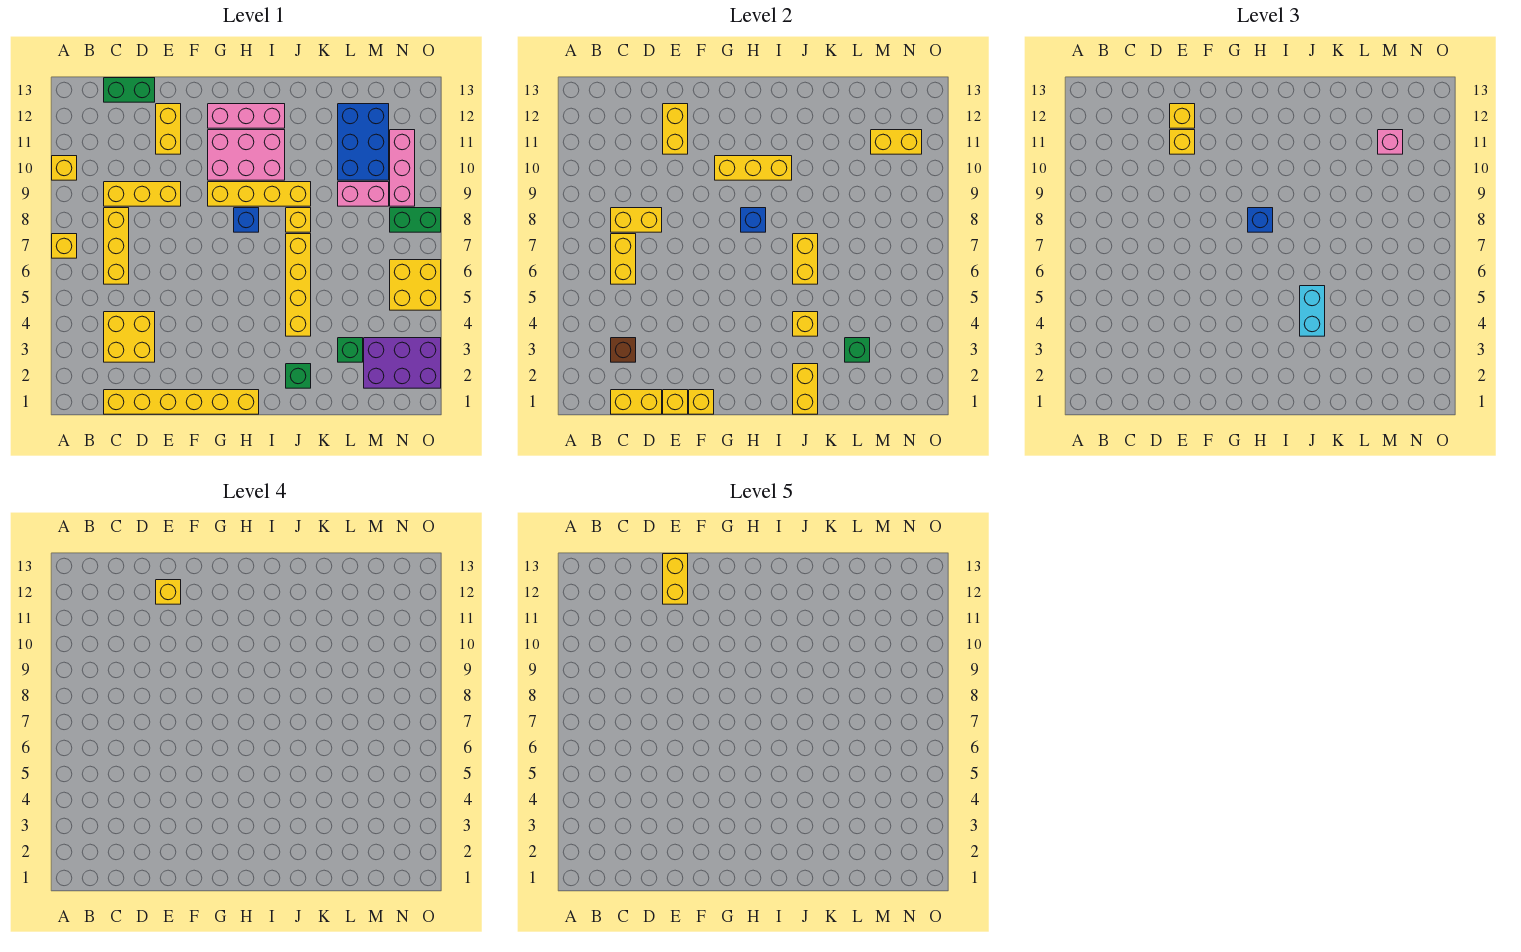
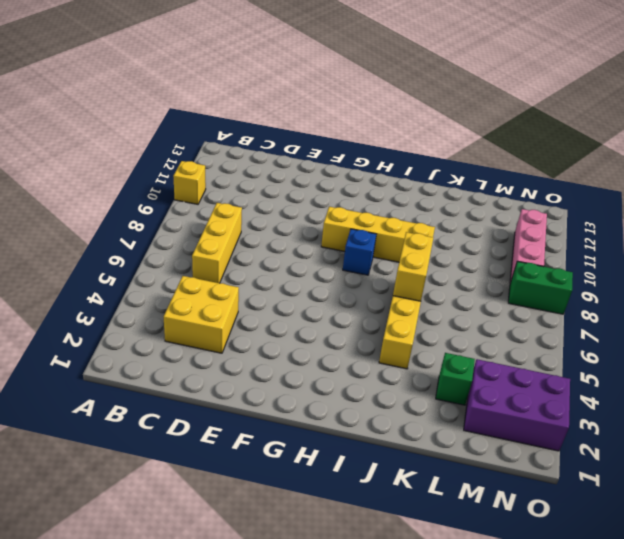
none -> yellow 1x1 brick [52,234,77,258]
none -> yellow 1x6 brick [104,390,259,414]
none -> yellow 1x3 brick [104,182,181,206]
none -> green 1x2 brick [104,78,155,102]

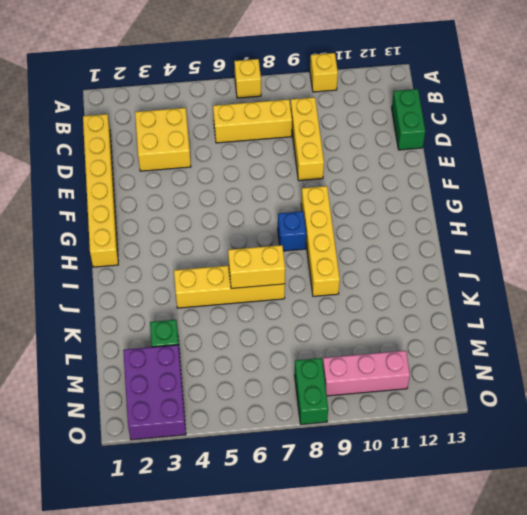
none -> yellow 1x2 brick [156,104,181,154]
none -> pink 2x3 brick [208,130,285,180]
none -> pink 1x3 brick [208,104,285,128]
none -> green 1x1 brick [286,364,311,388]

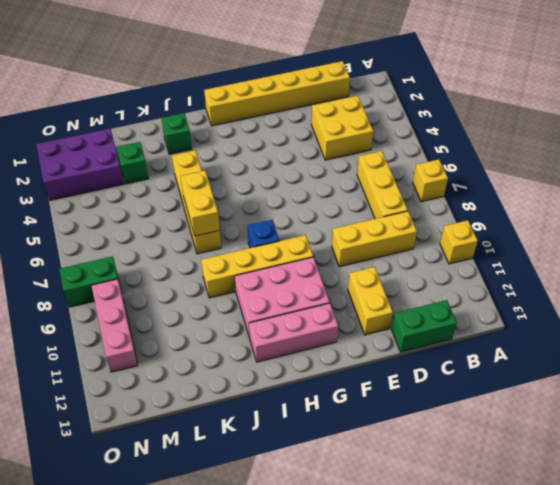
none -> yellow 1x1 brick [286,208,311,232]
none -> pink 1x2 brick [338,182,389,206]
none -> blue 2x3 brick [338,104,389,180]
none -> yellow 2x2 brick [390,260,441,310]

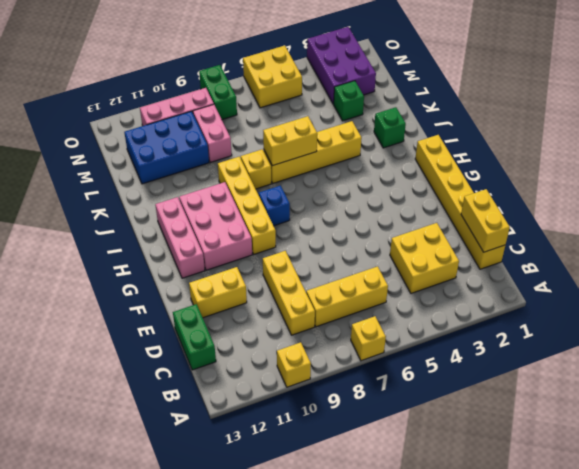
none -> brown 1x1 brick [611,338,636,362]
none -> yellow 1x2 brick [611,234,636,284]
none -> yellow 1x2 brick [611,208,662,232]
none -> yellow 1x1 brick [663,390,688,414]

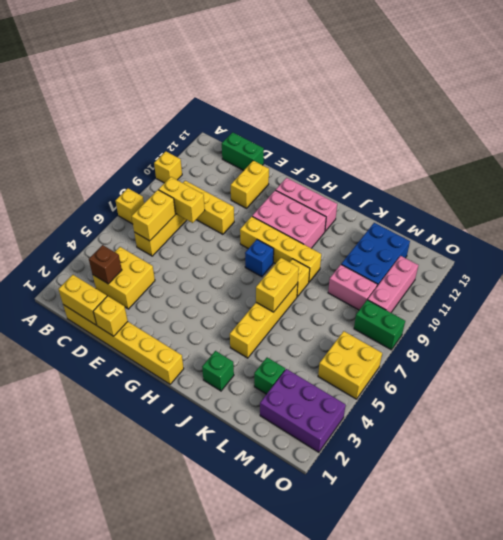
none -> yellow 1x2 brick [663,104,688,154]
none -> yellow 1x1 brick [689,390,714,414]
none -> yellow 1x3 brick [715,156,792,180]
none -> blue 1x1 brick [741,208,766,232]

